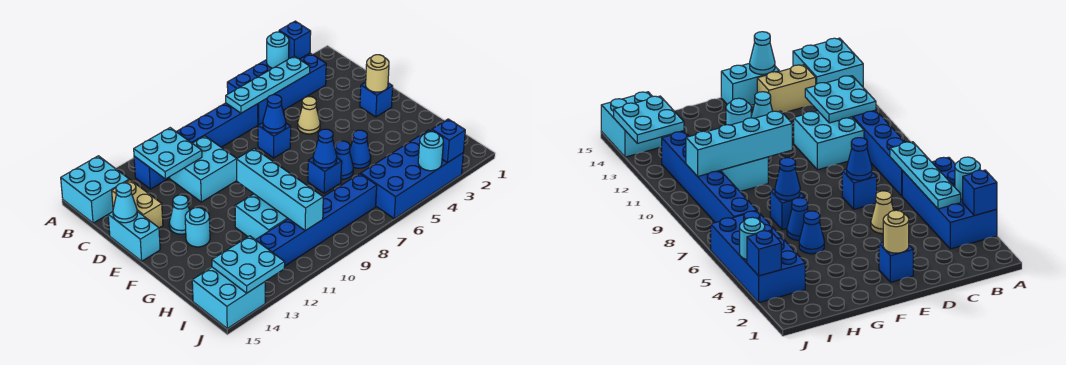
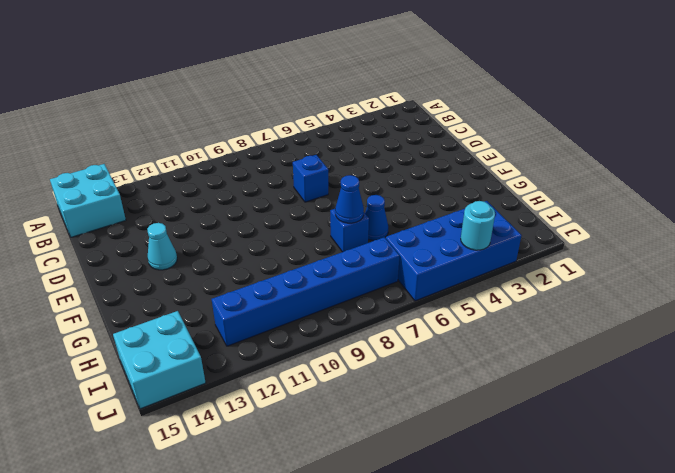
none -> blue 2x4 brick [227,53,326,125]
none -> blue 1x6 brick [134,103,258,189]
none -> cyan 2x2 brick [170,136,237,202]
none -> tan 1x2 brick [112,180,163,228]

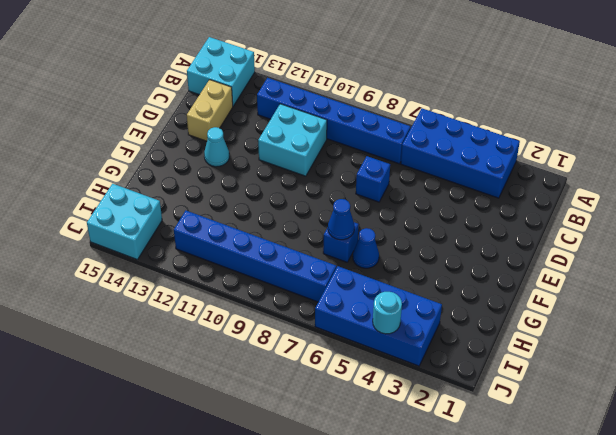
none -> tan 1x1 cone [298,97,320,134]
none -> cyan 1x2 brick [108,211,160,261]
none -> blue 1x1 brick [360,82,393,117]
none -> cyan 1x1 round brick [185,208,210,247]

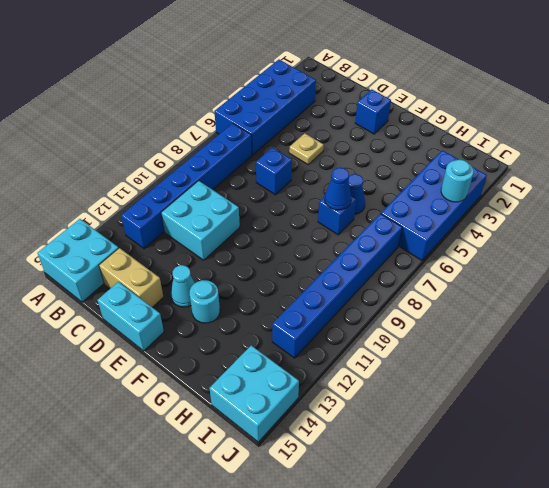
tan 1x1 plate [289,133,324,165] -> tan 1x1 cone [298,97,320,134]
none -> blue 1x1 cone [350,130,371,168]
none -> cyan 2x2 brick [235,194,288,240]
none -> blue 1x1 brick [279,21,311,59]
none -> cyan 1x1 round brick [267,32,289,68]

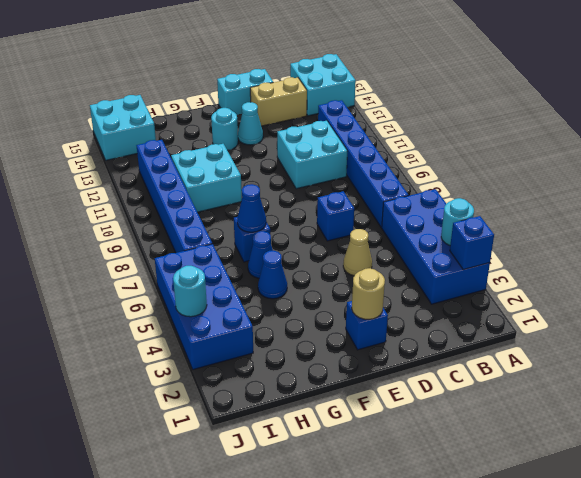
none -> cyan 1x4 plate [226,56,310,113]
none -> cyan 2x2 plate [134,128,202,179]
none -> blue 1x1 cone [263,94,286,133]
none -> cyan 1x1 cone [113,183,137,223]

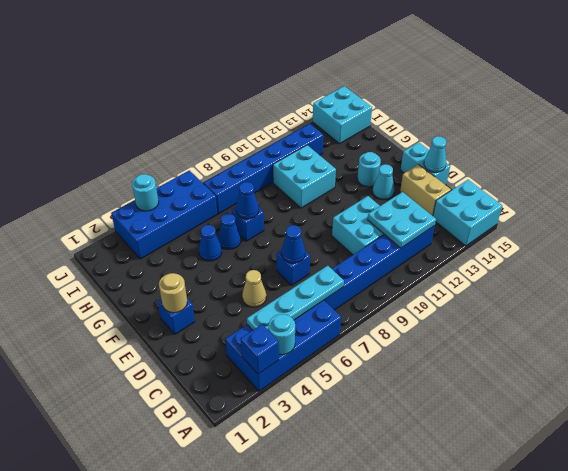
none -> cyan 1x4 brick [237,148,323,231]
none -> cyan 2x2 plate [212,236,285,293]
none -> blue 1x1 brick [432,119,465,163]

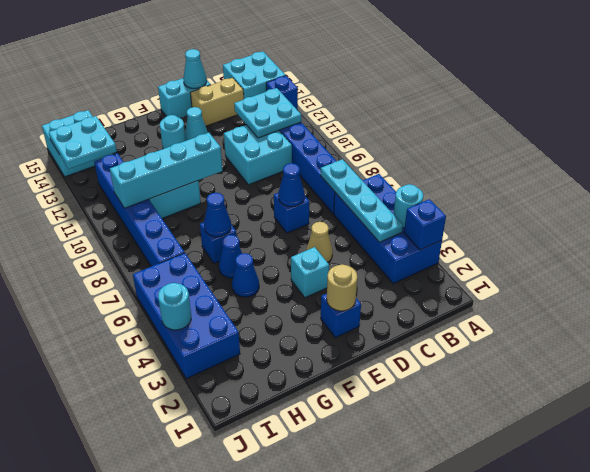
blue 1x1 brick [266,76,298,110] -> blue 1x1 brick moved to [432,119,465,163]
cyan 1x1 brick [291,247,329,298] -> none

